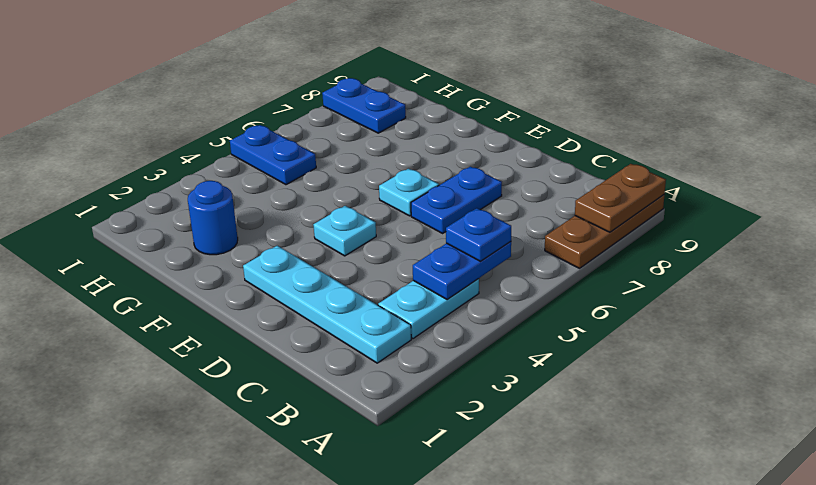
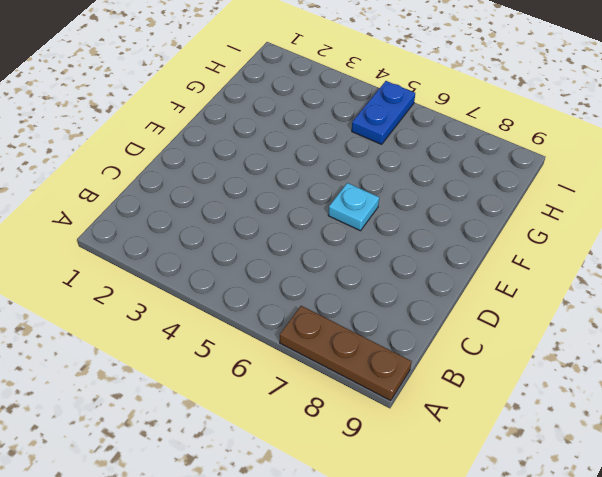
none -> cyan 1x4 plate [243,246,411,363]
none -> cyan 1x2 plate [378,279,479,339]
none -> blue 1x2 plate [411,167,502,233]

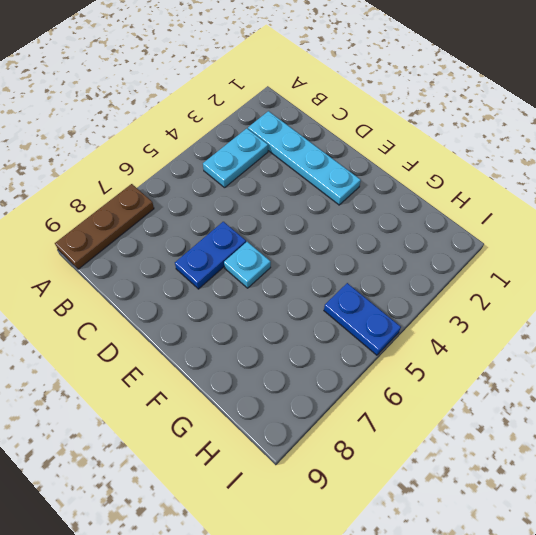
none -> cyan 1x1 plate [313,206,376,256]
none -> blue 1x1 round brick [188,181,238,255]
none -> blue 1x2 plate [322,78,406,133]

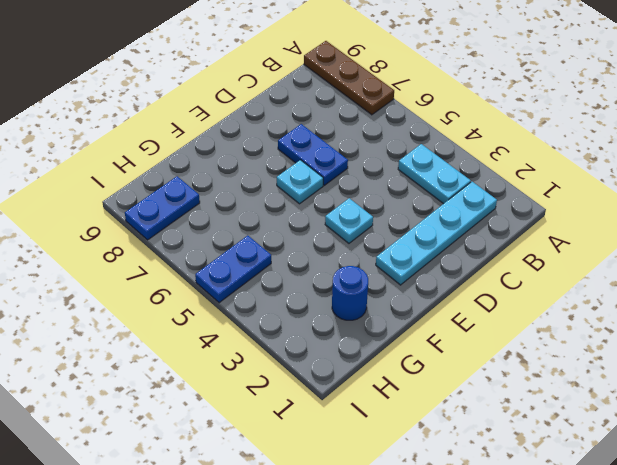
none -> brown 1x2 plate [575,164,666,232]
none -> blue 1x2 plate [413,242,511,300]
none -> blue 1x1 plate [446,208,511,261]

